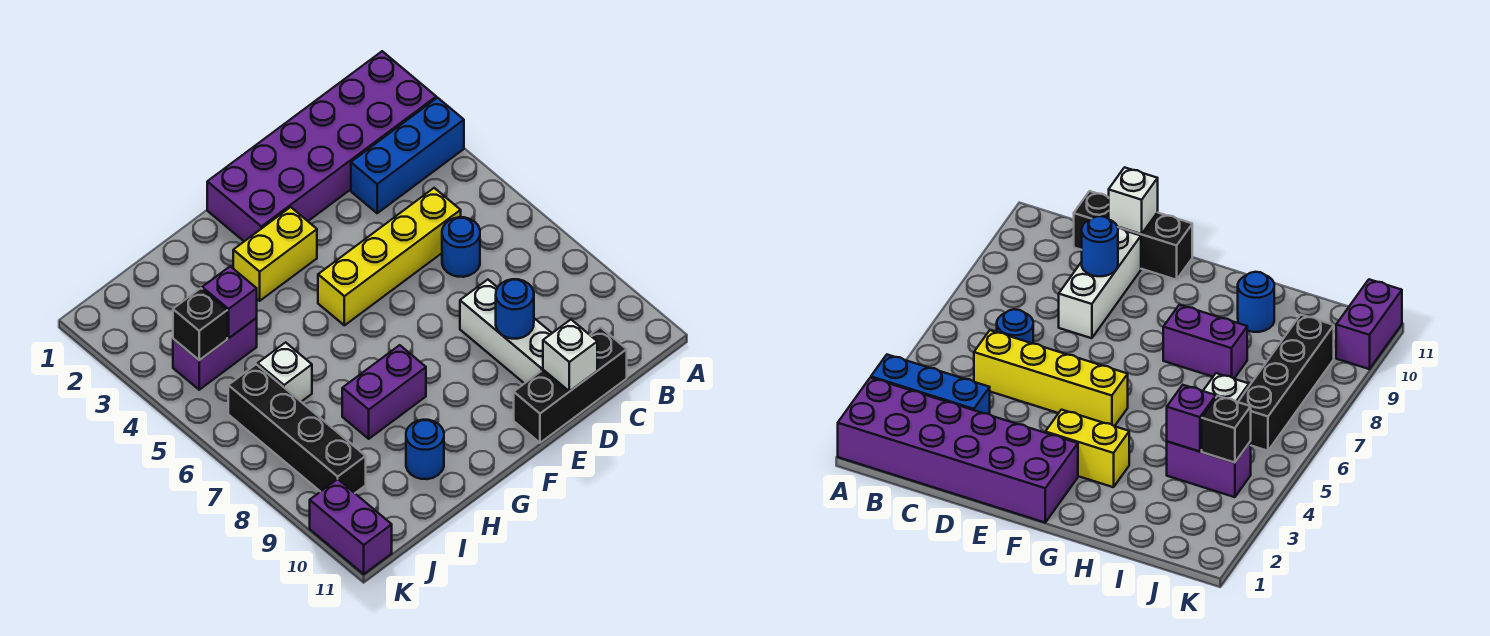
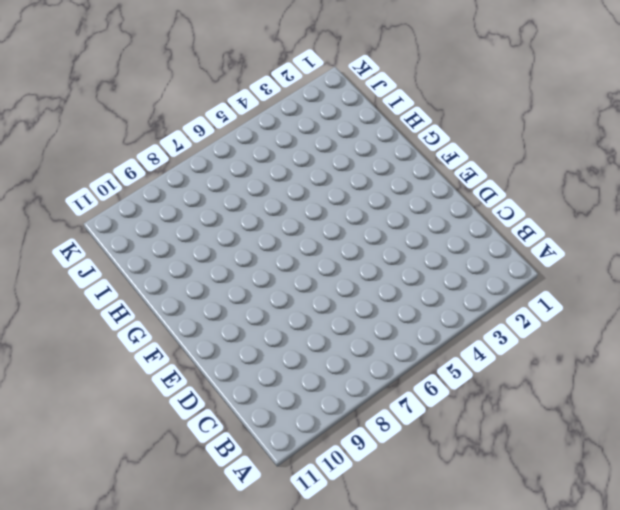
none -> purple 2x6 brick [207,51,436,241]
none -> blue 1x3 brick [351,98,464,213]
none -> yellow 1x4 brick [318,188,461,325]

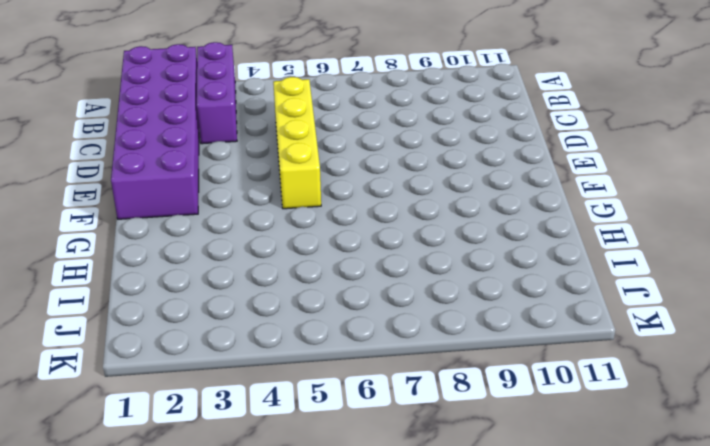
purple 1x3 brick [197,42,237,144] -> blue 1x3 brick [351,98,464,213]
none -> blue 1x1 round brick [442,217,480,277]
none -> black 1x3 brick [514,327,627,443]
none -> white 1x3 brick [460,280,552,384]

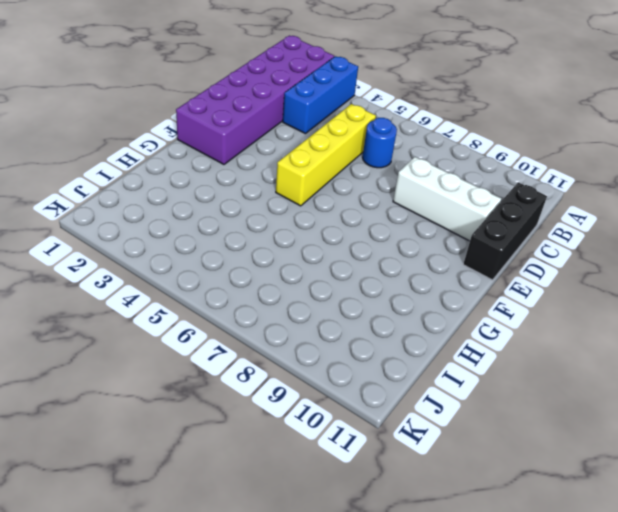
none -> yellow 1x2 brick [233,207,317,301]
none -> purple 1x2 brick [342,345,426,439]
none -> blue 1x1 round brick [406,420,444,479]

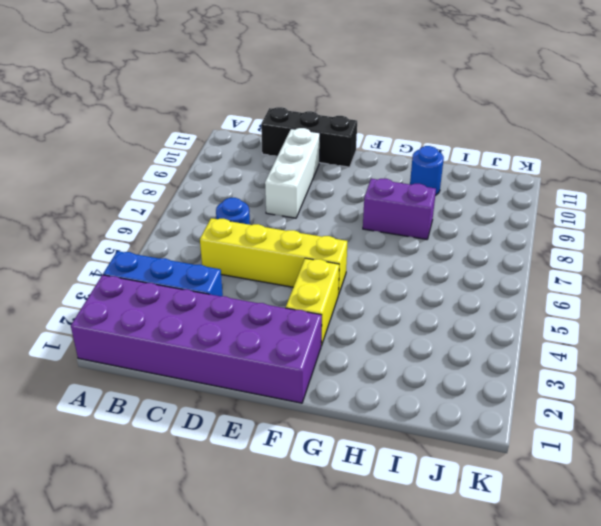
yellow 1x2 brick [286,258,339,346] -> yellow 1x2 brick turned to [233,207,317,301]
none -> purple 1x2 brick [173,318,257,390]
none -> white 1x1 brick [258,342,312,402]
none -> black 1x4 brick [228,364,366,493]

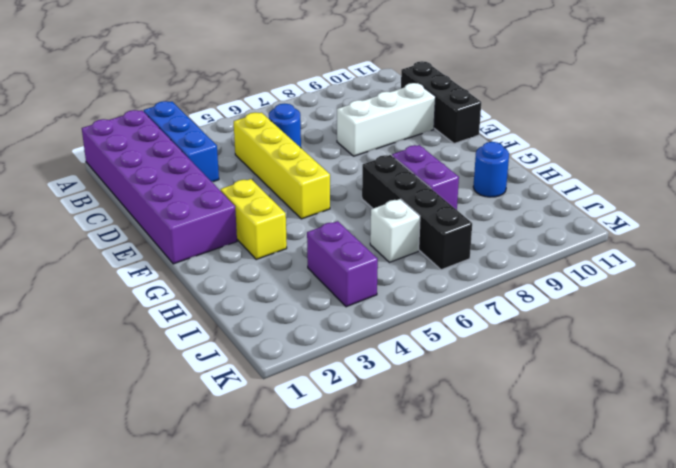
black 1x4 brick [362,155,472,270] -> black 1x4 brick turned to [228,364,366,493]
none -> purple 1x2 brick [310,479,392,574]
none -> blue 1x1 round brick [496,279,534,339]
none -> white 1x1 brick [543,320,597,391]

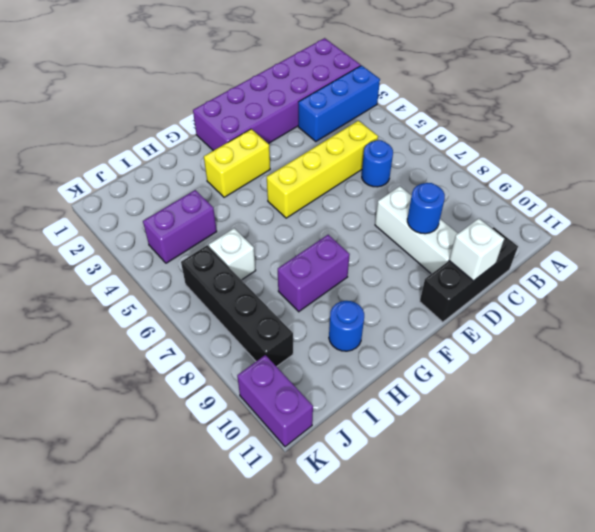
none -> purple 1x1 brick [202,266,257,338]
none -> black 1x1 brick [173,288,227,360]

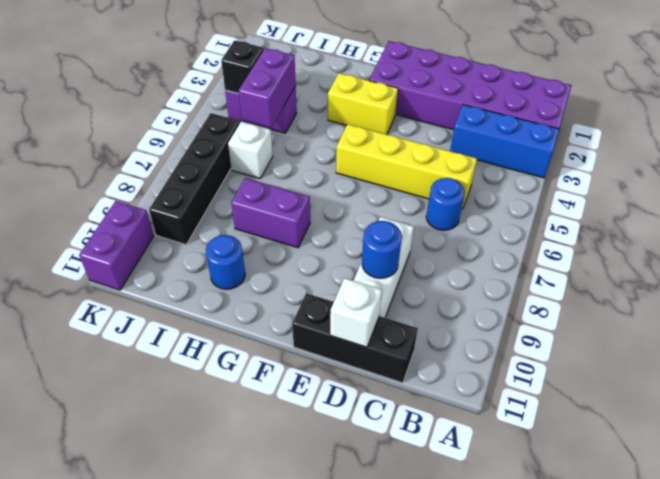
purple 1x2 brick [239,48,296,128] -> purple 1x1 brick [202,266,257,338]

